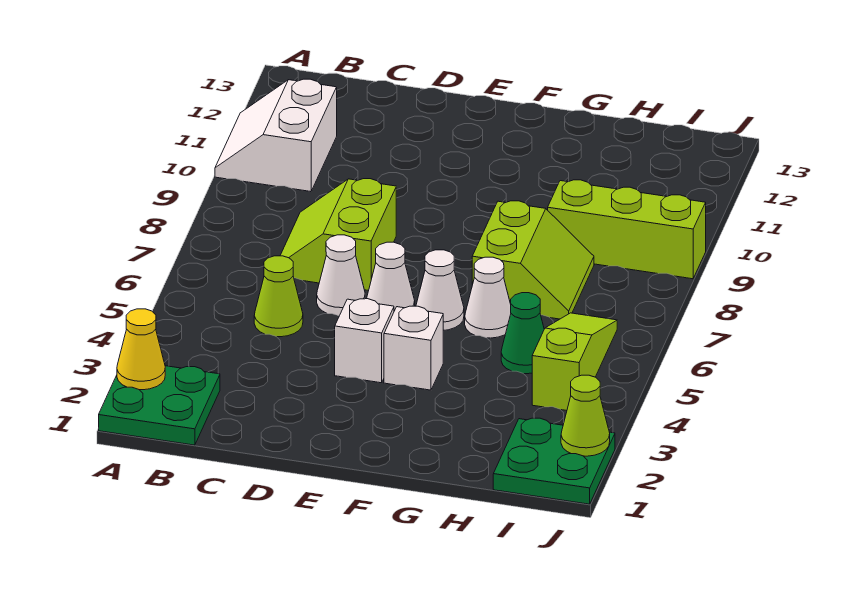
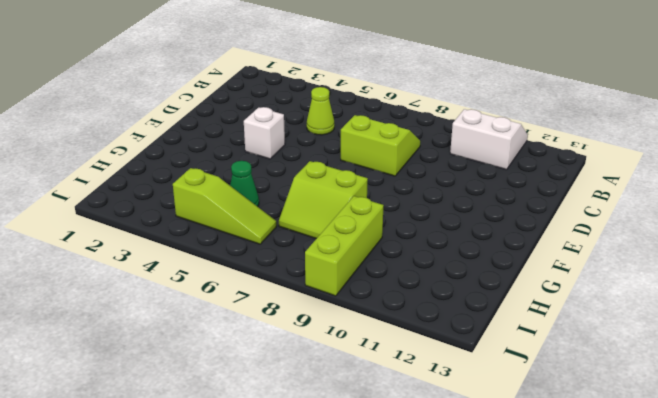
none -> green 2x2 plate [99,366,220,445]
none -> white 1x1 cone [317,235,365,316]
none -> white 1x1 cone [367,242,415,311]

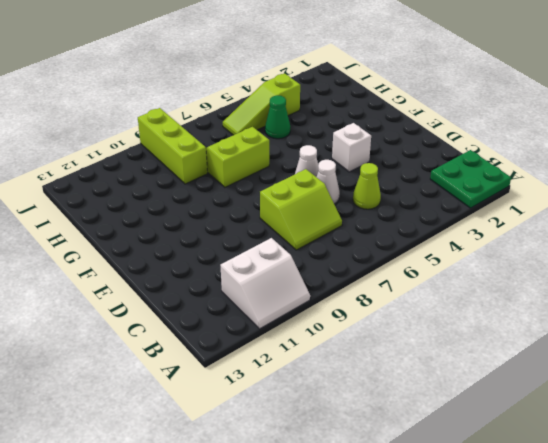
none -> white 1x1 brick [384,306,443,390]
none -> white 1x1 cone [416,250,464,331]
none -> white 1x1 cone [465,257,511,338]

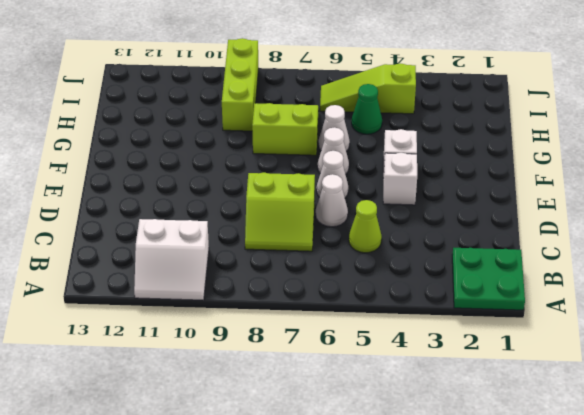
none -> green 2x2 plate [493,418,615,504]
none -> yellow 1x1 cone [117,309,165,390]
none -> lime 1x1 cone [561,375,610,456]

